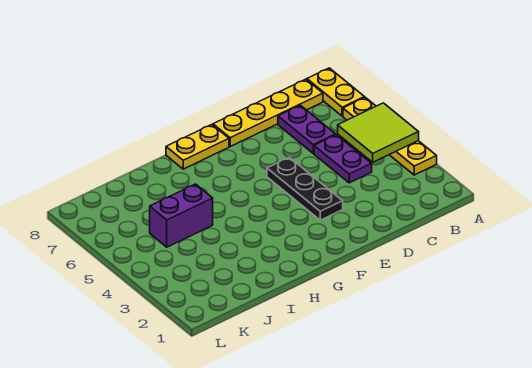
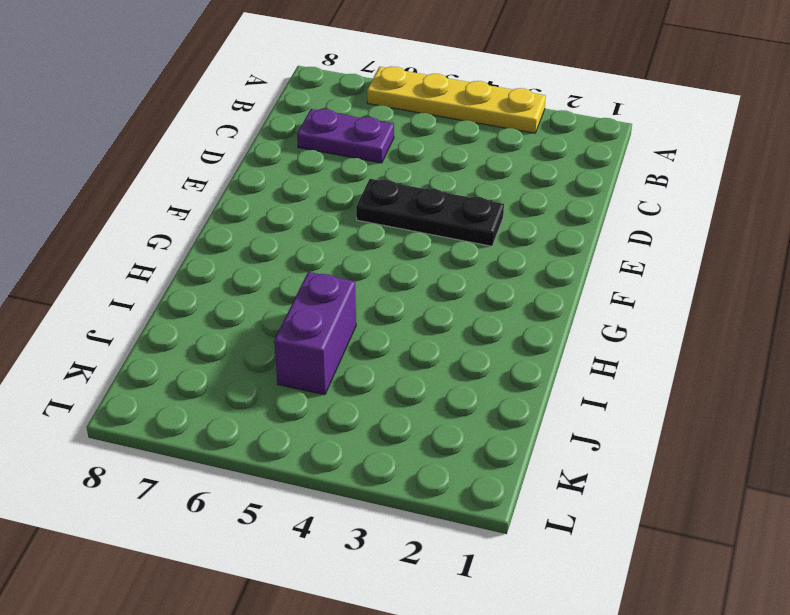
none -> yellow 1x2 plate [307,68,364,116]
none -> yellow 1x4 plate [213,79,323,146]

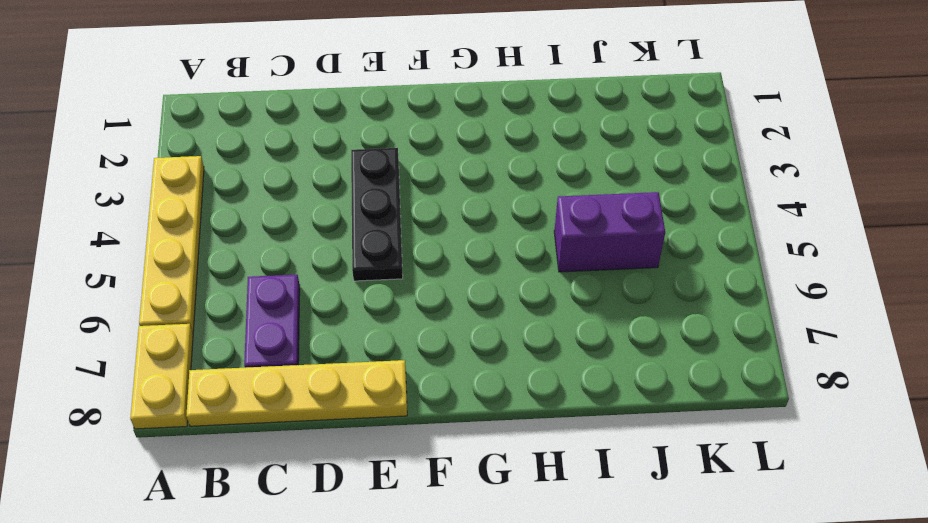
none -> purple 1x2 plate [314,135,372,183]
none -> yellow 1x2 plate [166,125,229,169]

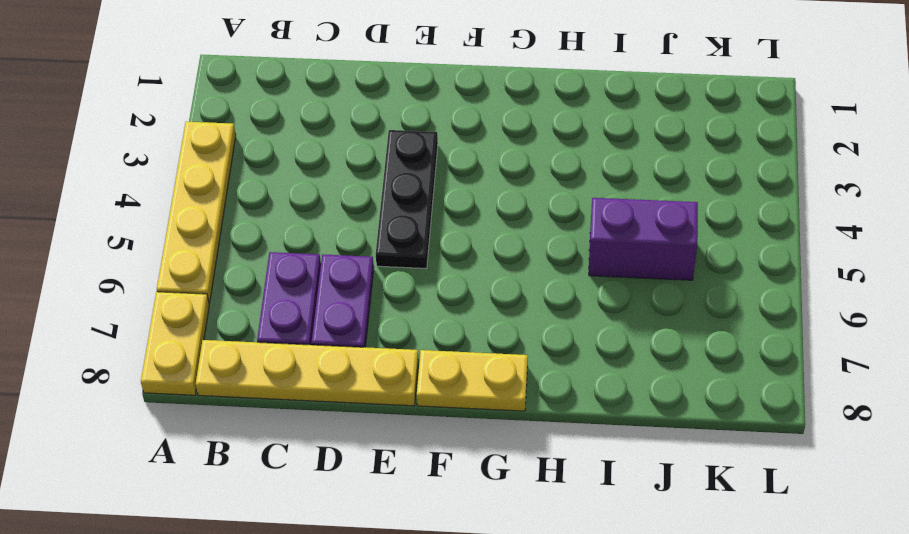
purple 1x2 plate [312,255,374,347] -> purple 1x2 plate moved to [314,135,372,183]
none -> lime 2x2 tile [338,103,419,162]

